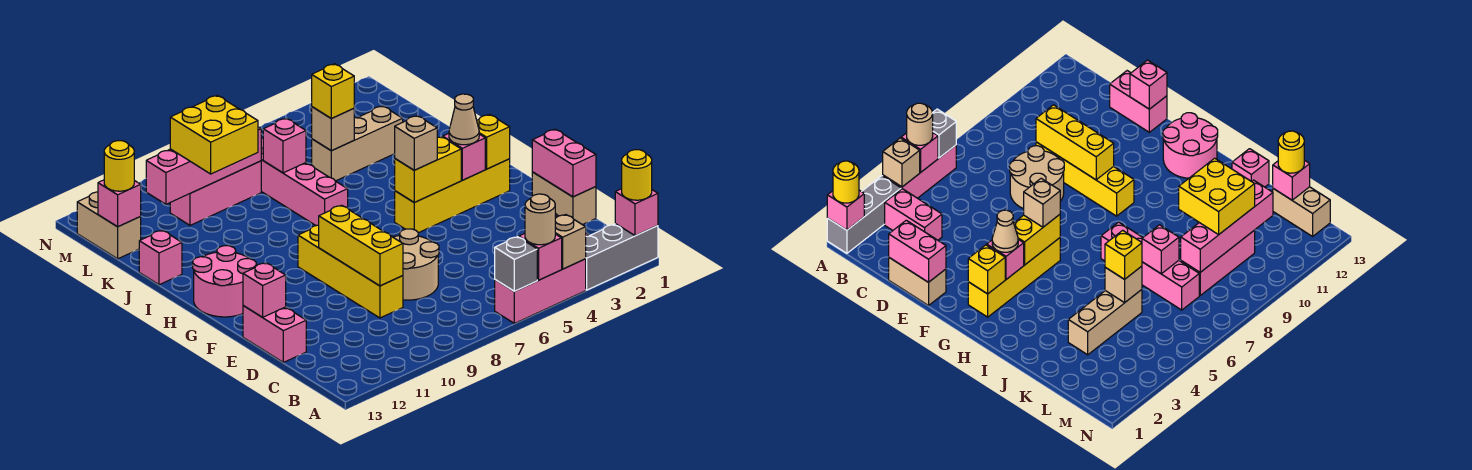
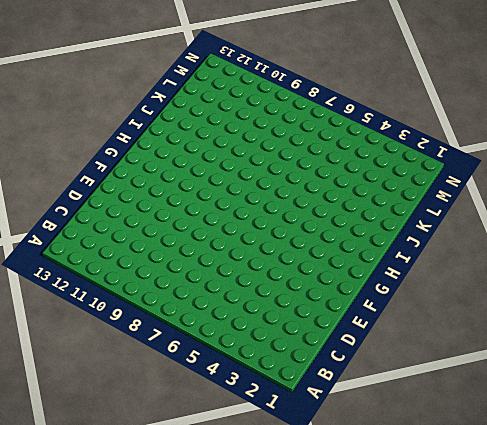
none -> grey 1x3 brick [586,224,658,290]
none -> pink 1x3 brick [495,259,586,323]
none -> pink 1x2 brick [885,189,942,240]
none -> tan 1x2 brick [532,172,596,225]

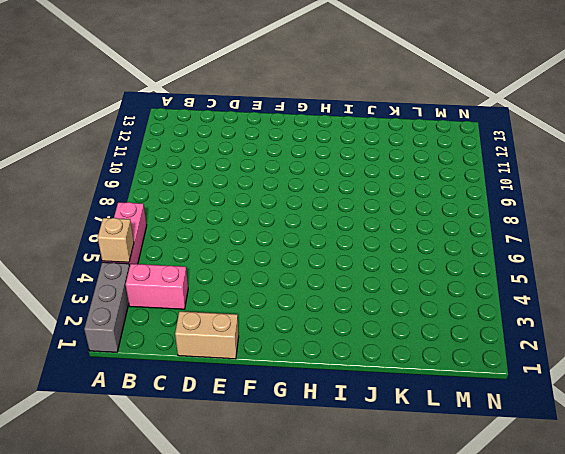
none -> tan 2x2 round brick [393,229,439,300]
none -> yellow 1x4 brick [298,225,403,318]
none -> pink 1x2 brick [243,306,306,362]
none -> yellow 1x4 brick [395,159,510,233]

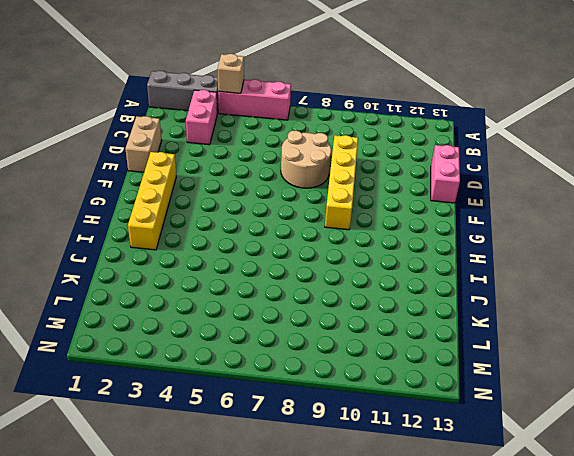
yellow 1x4 brick [128,152,176,250] -> yellow 1x4 brick turned to [395,159,510,233]
none -> pink 2x2 round brick [193,246,256,317]
none -> pink 1x4 brick [261,138,348,226]
none -> pink 1x1 brick [139,230,182,285]
none -> tan 1x3 brick [312,106,403,181]

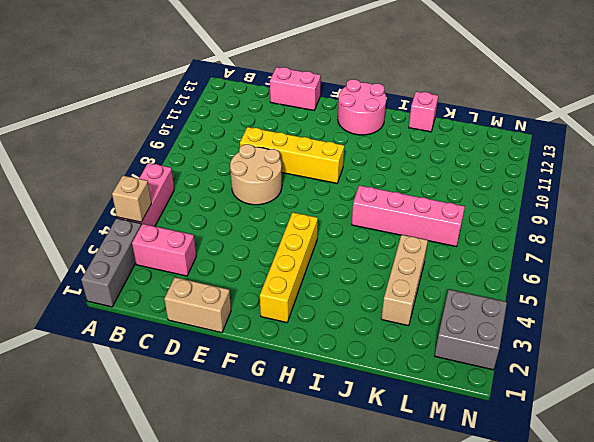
grey 2x2 brick [434,289,507,370] -> none
none -> pink 1x3 brick [170,161,261,225]
none -> tan 1x2 brick [77,192,141,259]
none -> pink 1x1 brick [615,189,658,236]
none -> pink 1x1 brick [519,233,562,280]

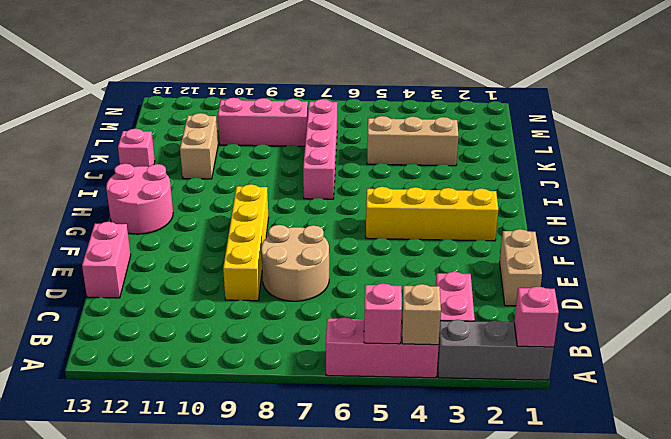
tan 1x2 brick [180,113,218,179] -> tan 1x2 brick moved to [77,192,141,259]
none -> grey 1x1 brick [495,237,537,291]
none -> pink 1x2 brick [532,129,596,197]
none -> yellow 1x3 brick [319,205,403,286]
none -> pink 1x1 brick [243,263,286,317]

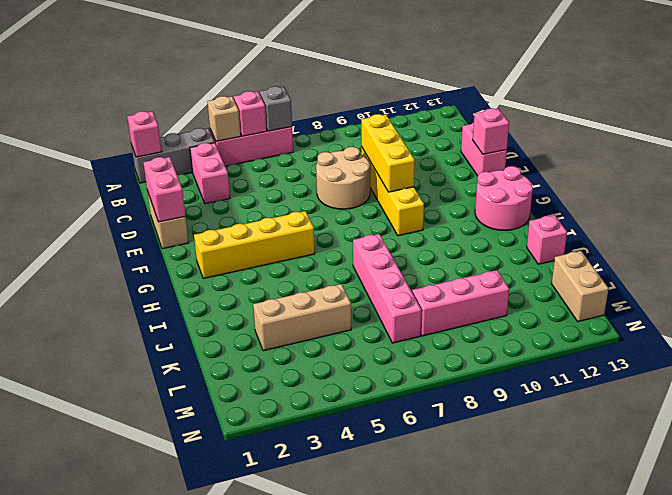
none -> yellow 1x1 brick [477,115,510,169]
none -> pink 1x1 brick [443,133,485,180]
none -> yellow 1x2 brick [395,137,461,202]
none -> tan 1x1 brick [312,107,354,151]

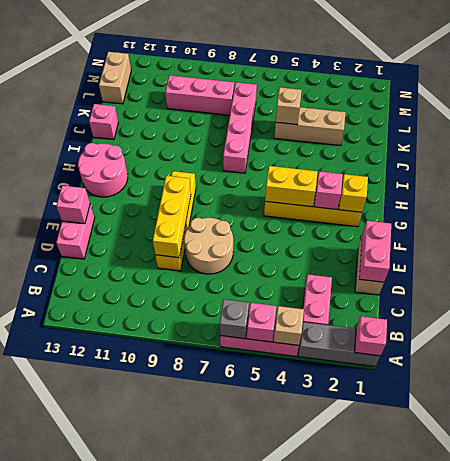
none -> pink 1x1 brick [263,118,306,173]
none -> pink 1x4 brick [146,127,261,204]
none -> pink 1x1 brick [98,180,141,227]
none -> yellow 1x1 round brick [622,150,652,200]

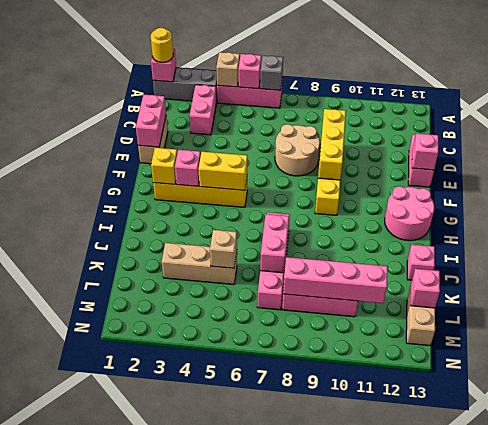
pink 1x2 brick [260,214,289,273] -> pink 1x1 brick [263,118,306,173]
none -> tan 1x1 round brick [525,194,555,245]
none -> tan 1x1 cone [449,94,479,145]
none -> tan 1x1 brick [395,116,437,170]
none -> yellow 1x1 brick [312,64,354,119]

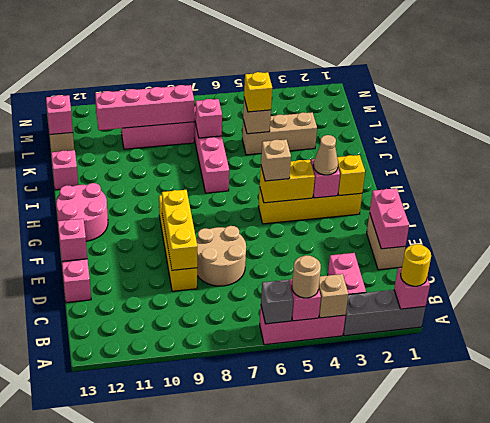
none -> yellow 2x2 brick [170,95,258,174]
none -> yellow 1x1 round brick [104,141,134,191]

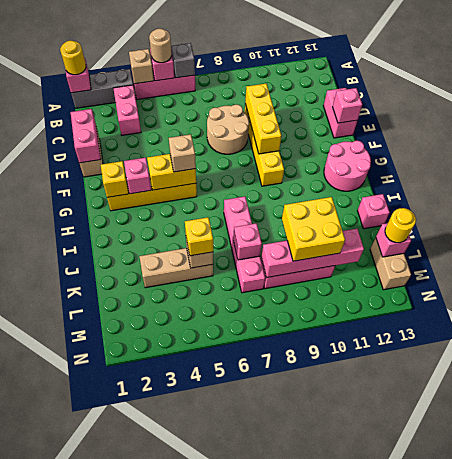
none -> tan 1x1 cone [449,94,479,145]

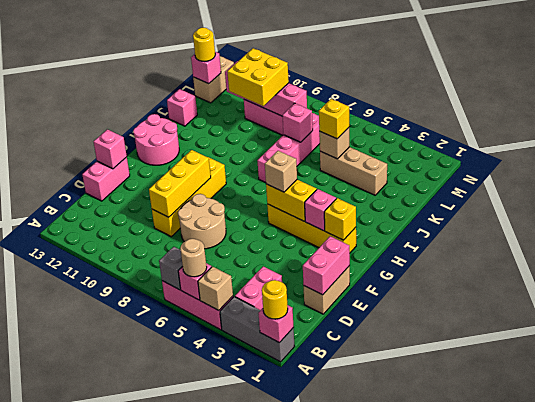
none -> tan 1x1 cone [449,94,479,145]

